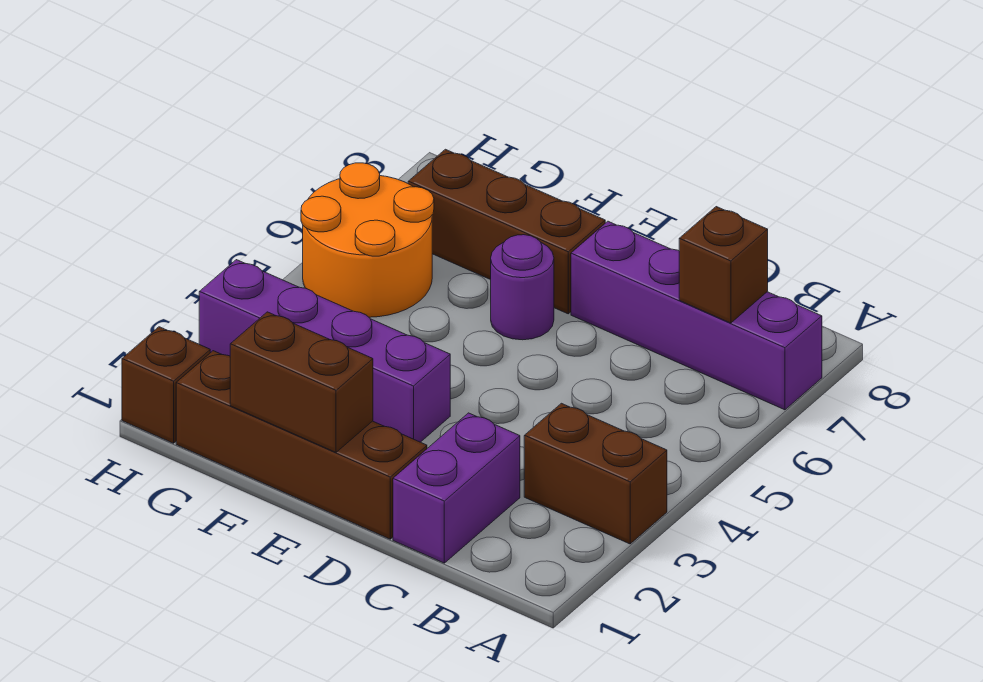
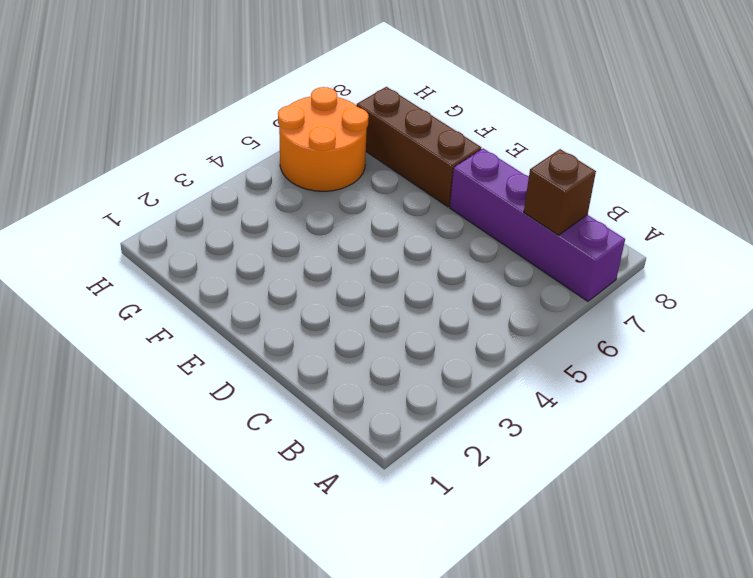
none -> brown 1x2 brick [524,403,667,544]
none -> purple 1x2 brick [393,413,520,563]

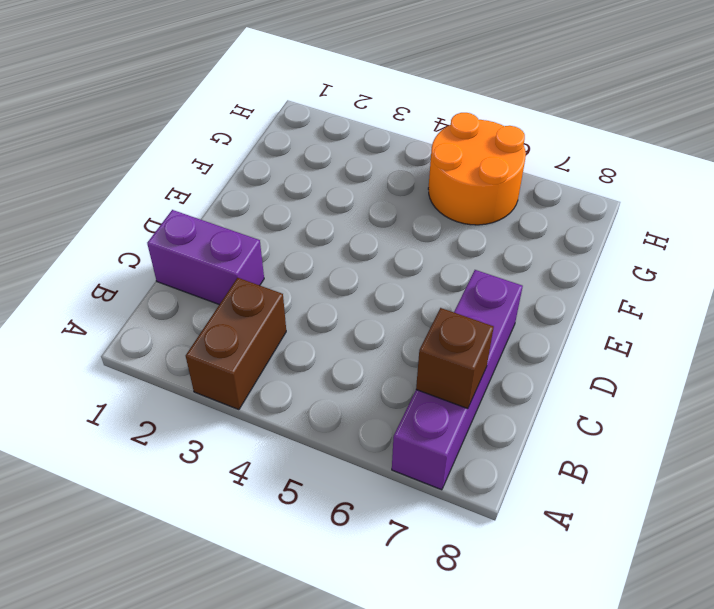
none -> brown 1x4 brick [176,351,427,539]
none -> purple 1x4 brick [199,260,450,442]

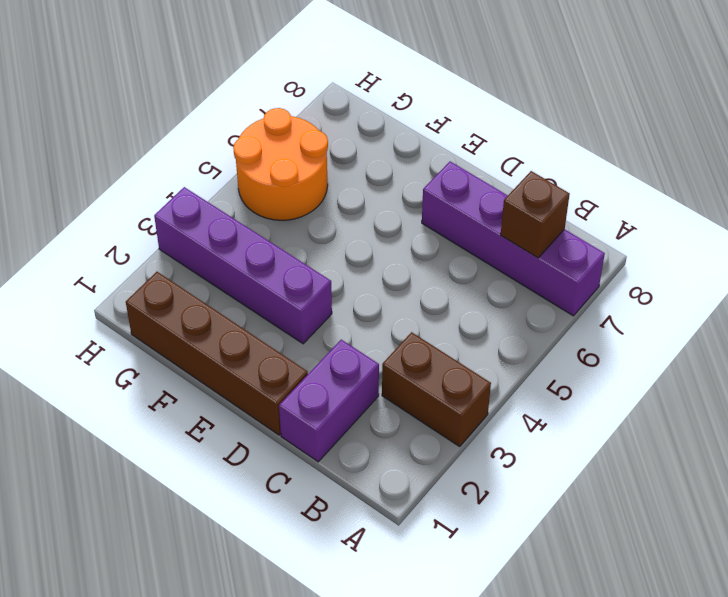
none -> purple 1x1 round brick [491,235,554,340]
none -> brown 1x3 brick [408,149,605,314]

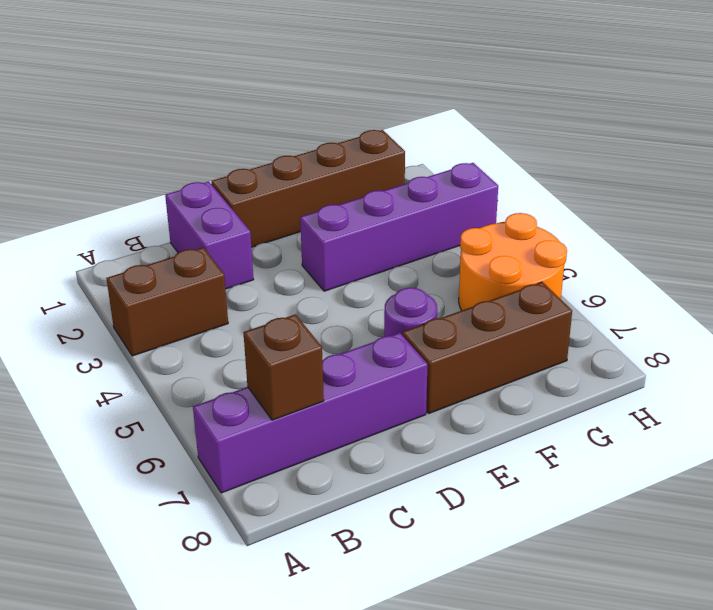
none -> brown 1x1 brick [122,327,210,443]
none -> brown 1x2 brick [230,312,373,452]

